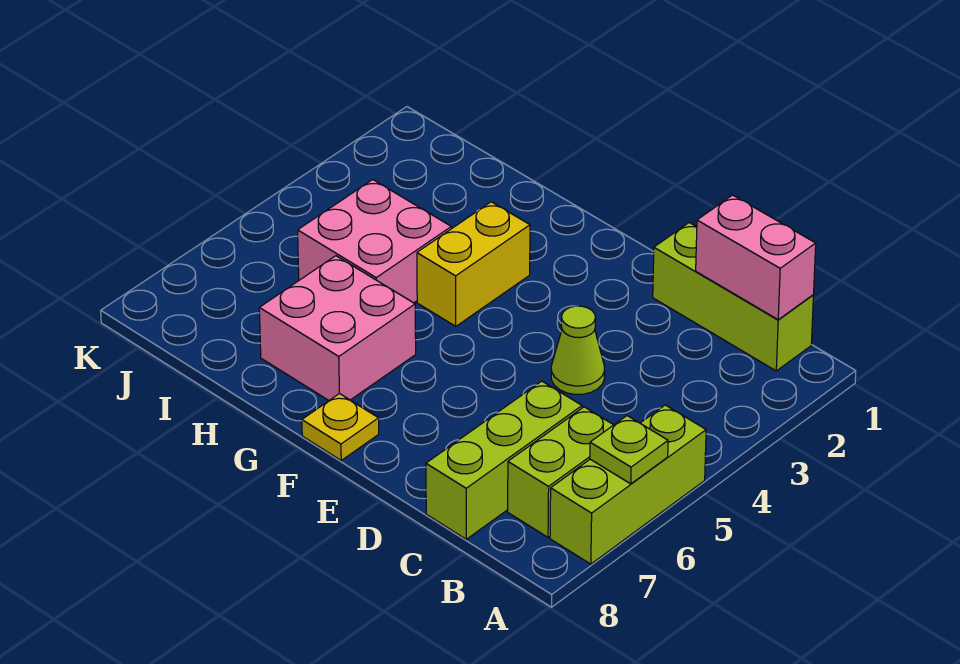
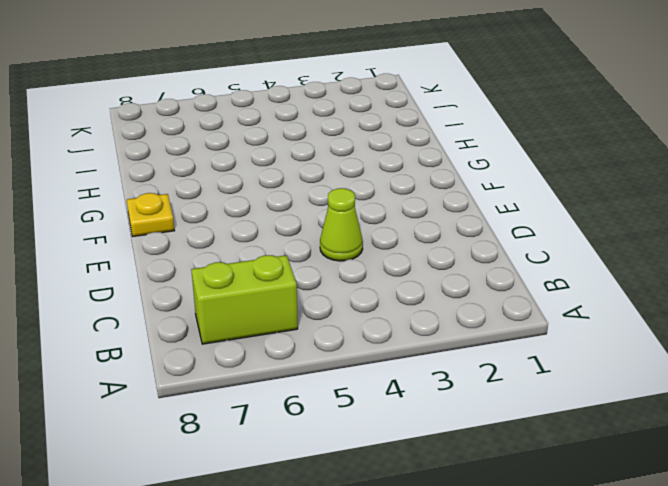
none -> lime 1x3 brick [550,405,706,564]
none -> lime 1x3 brick [653,223,814,371]

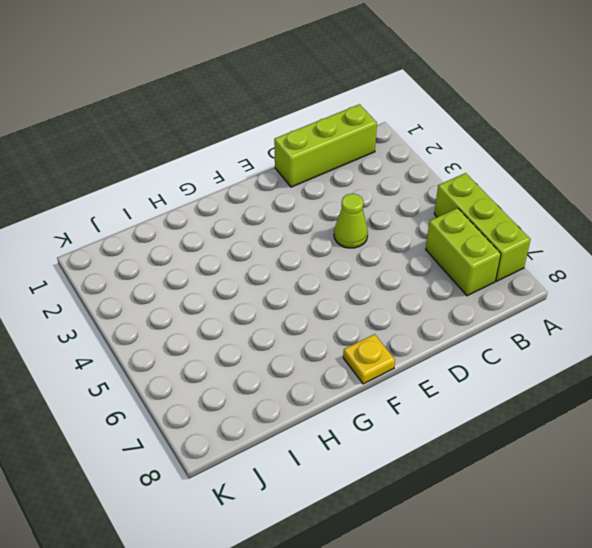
none -> lime 1x3 brick [426,381,582,539]
none -> yellow 1x2 brick [417,202,530,326]

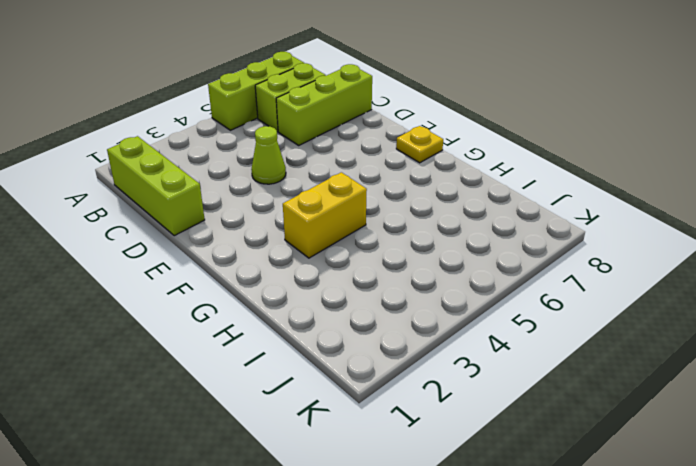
none -> pink 2x2 brick [259,256,416,400]
none -> pink 2x2 brick [298,180,451,303]

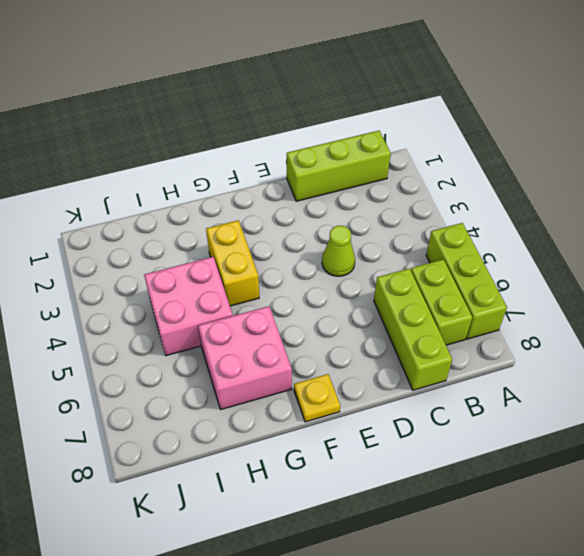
none -> lime 1x1 plate [590,416,668,484]
none -> pink 1x2 brick [696,195,816,320]

